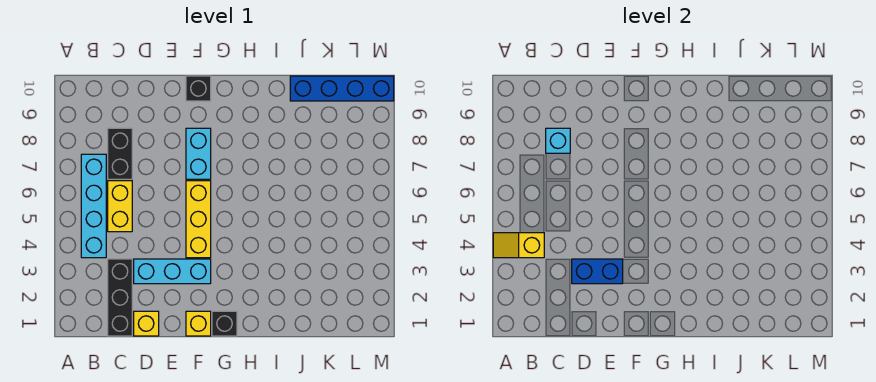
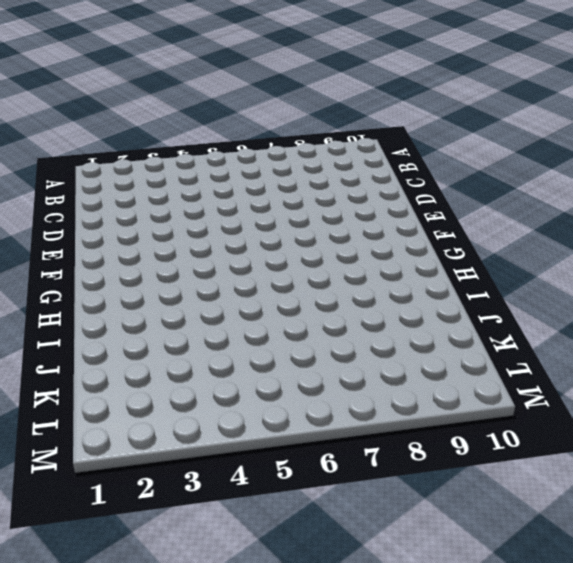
none -> cyan 1x4 brick [81,154,106,258]
none -> black 1x3 brick [108,259,132,336]
none -> yellow 1x2 brick [108,181,132,232]

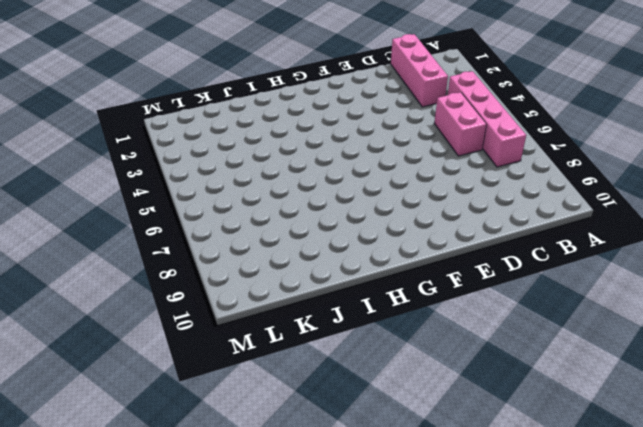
pink 1x4 brick [448,71,526,167] -> cyan 1x4 brick [81,154,106,258]
pink 1x3 brick [391,34,448,107] -> black 1x3 brick [108,259,132,336]
pink 1x2 brick [434,92,487,156] -> yellow 1x2 brick [108,181,132,232]
none -> black 1x2 brick [108,128,132,179]
none -> yellow 1x1 brick [134,311,159,336]
none -> cyan 1x3 brick [134,259,211,284]

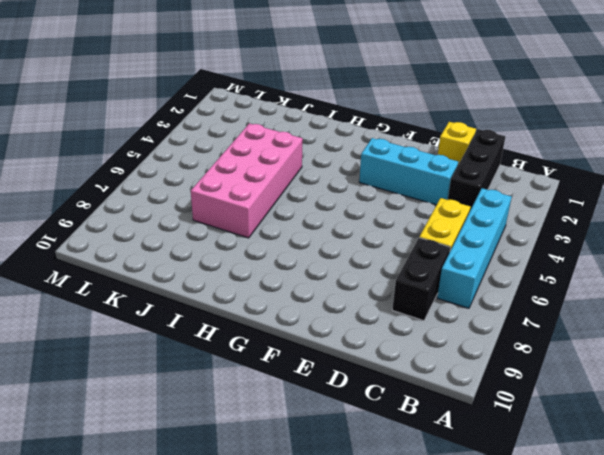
pink 2x4 brick [191,123,303,238] -> none
none -> yellow 1x1 brick [186,311,211,336]
none -> yellow 1x3 brick [186,181,211,258]
none -> cyan 1x2 brick [186,128,211,179]

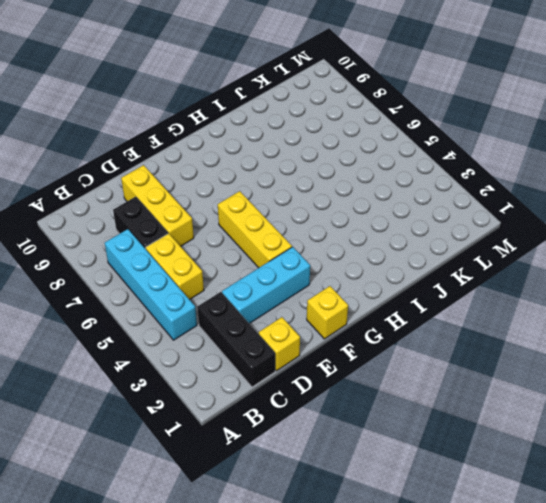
yellow 1x3 brick [121,165,194,246] -> none
none -> cyan 1x2 brick [186,128,211,179]
none -> black 1x1 brick [186,76,211,101]
none -> black 1x1 brick [212,311,237,336]

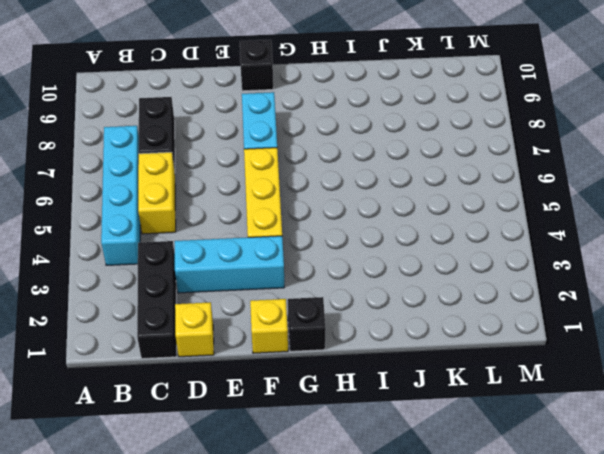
none -> blue 1x4 brick [290,76,394,101]
none -> yellow 1x2 slope [493,233,544,258]
none -> cyan 1x1 brick [546,128,570,153]

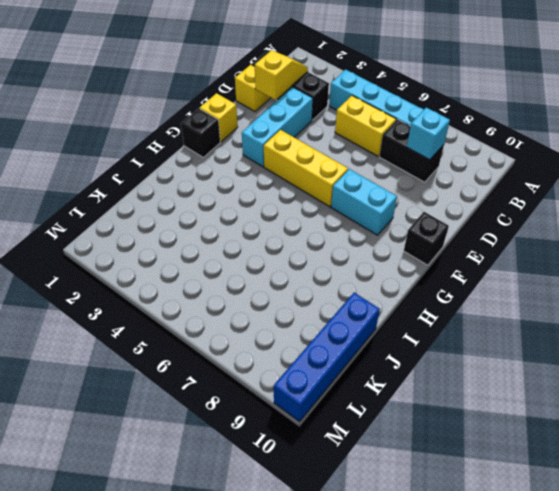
yellow 1x2 slope [255,50,308,100] -> yellow 1x2 slope moved to [493,233,544,258]
none -> blue 1x2 brick [572,259,623,284]

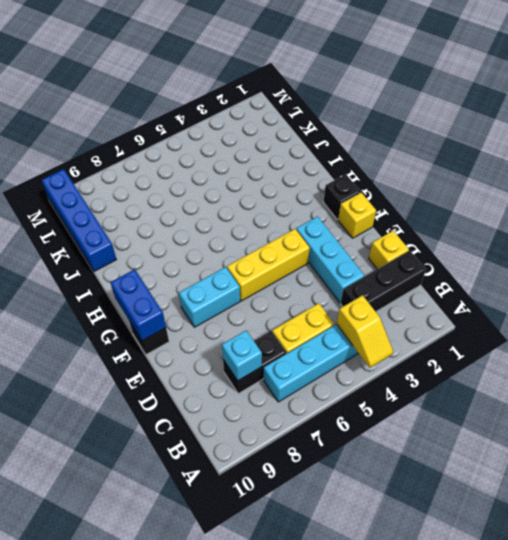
blue 1x2 brick [110,269,166,341] -> blue 1x2 brick moved to [572,259,623,284]

